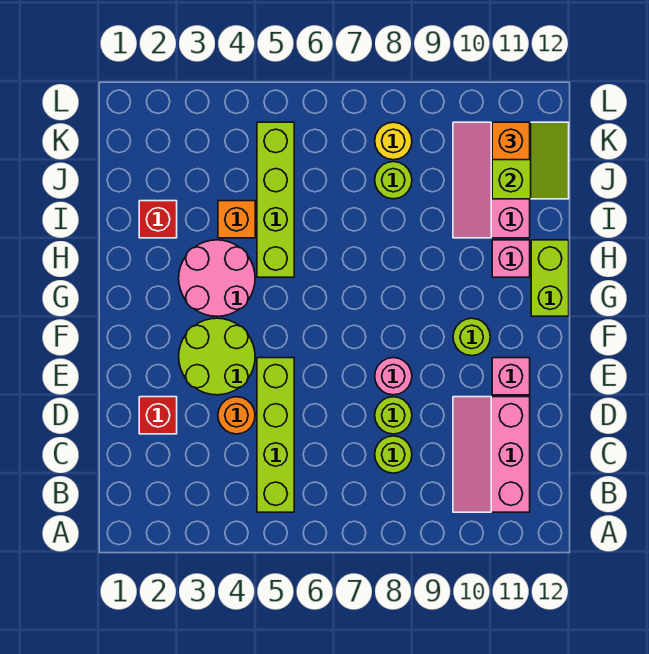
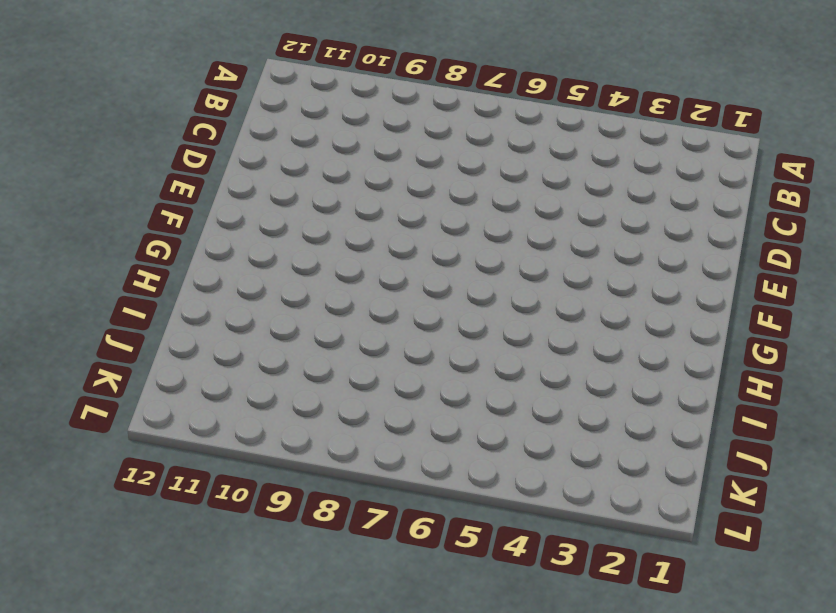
none -> lime 1x4 brick [257,358,294,512]
none -> pink 2x3 slope [453,397,530,512]
none -> lime 1x1 round brick [375,436,412,473]

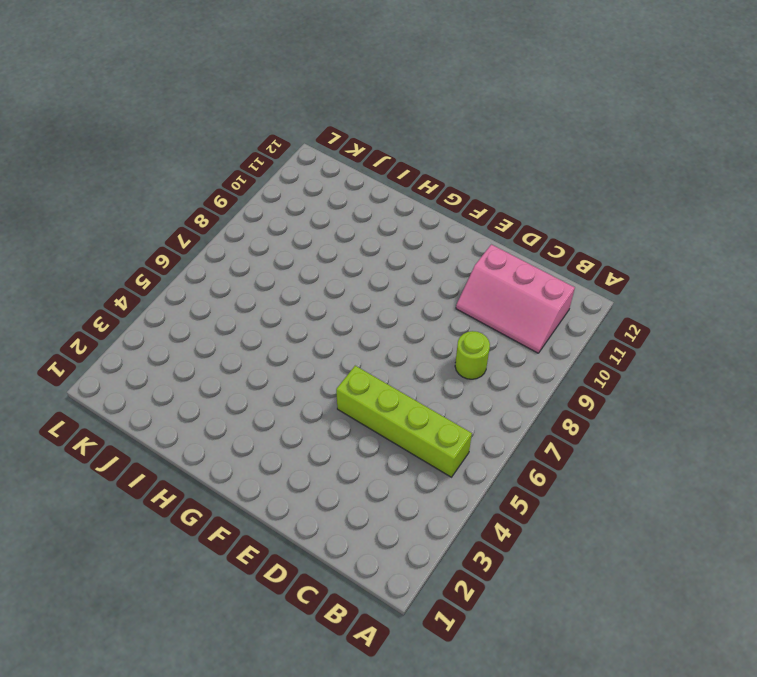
none -> red 1x1 brick [139,397,177,434]
none -> orange 1x1 round brick [218,397,255,434]
none -> lime 1x1 round brick [375,397,412,434]

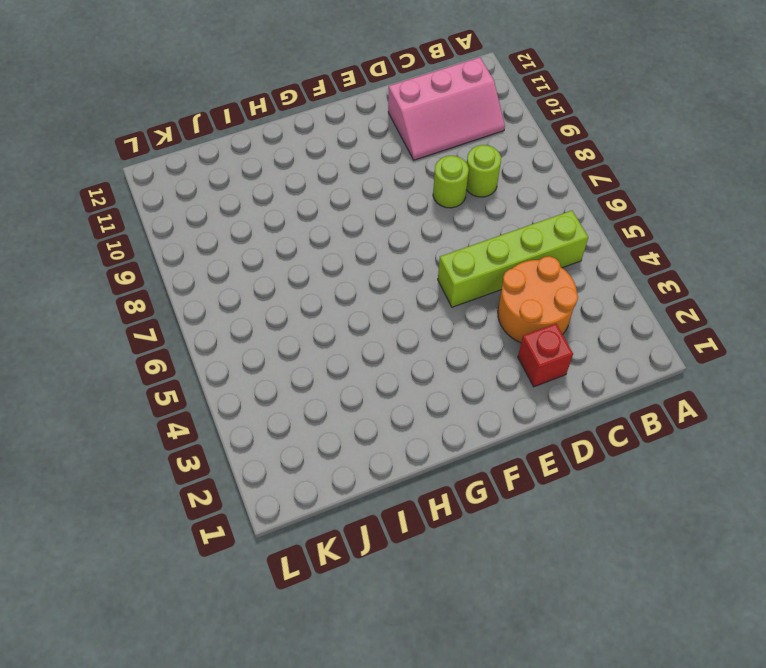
orange 2x2 round brick [498,256,578,343] -> orange 1x1 round brick [218,397,255,434]
none -> lime 2x2 round brick [179,318,255,395]
none -> pink 1x1 round brick [375,358,412,395]
none -> pink 1x1 brick [492,358,530,395]

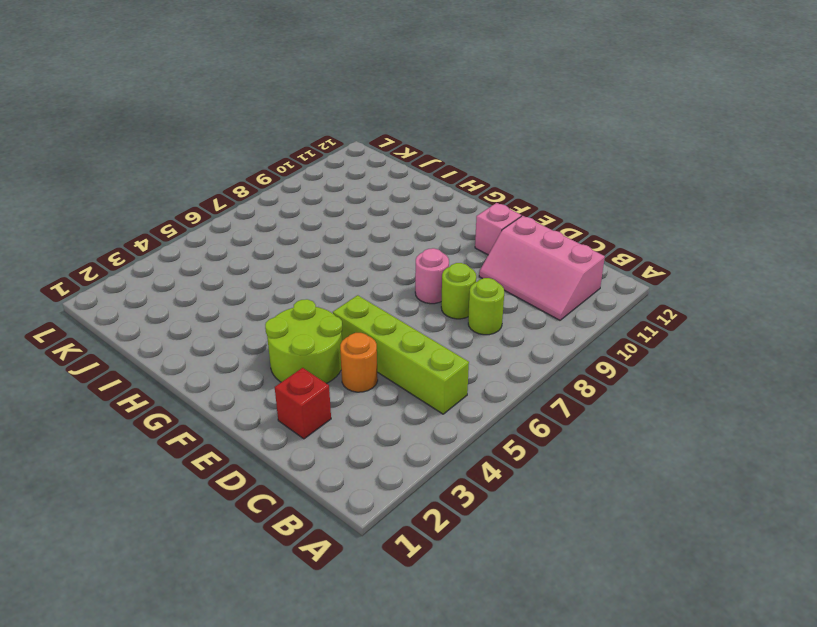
none -> lime 1x1 round brick [453,318,490,356]
none -> pink 2x2 round brick [179,240,255,316]
none -> lime 1x2 brick [531,240,569,316]

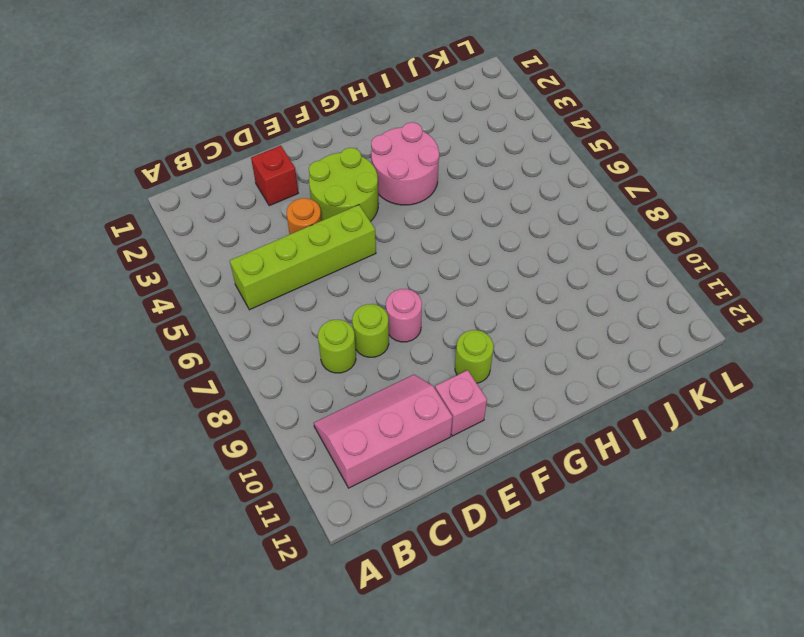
none -> lime 1x2 brick [531,240,569,316]
none -> lime 1x4 brick [257,122,294,277]
none -> pink 1x1 brick [492,240,530,277]

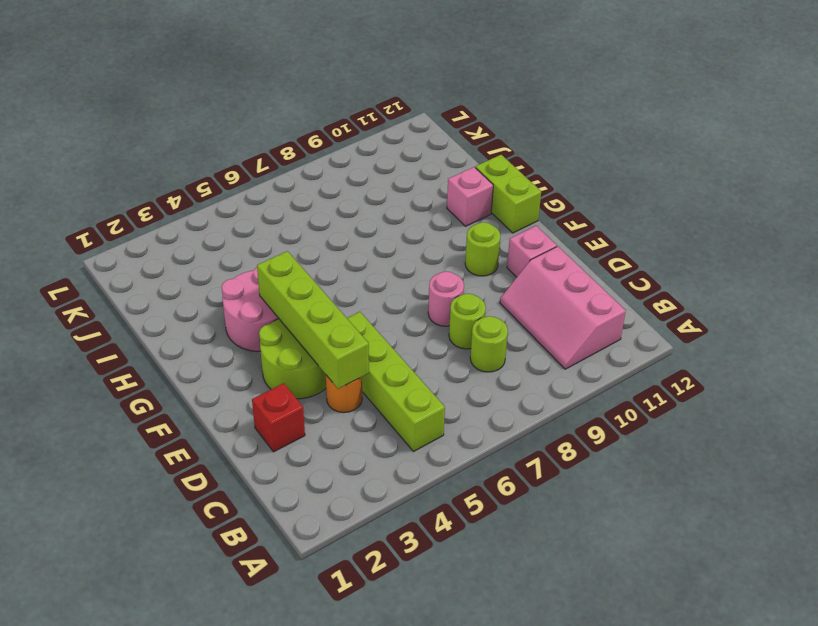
lime 1x4 brick [257,251,369,389] -> lime 1x4 brick moved to [257,122,294,277]
none -> red 1x1 brick [139,201,177,238]
none -> orange 1x1 brick [218,201,255,238]
none -> pink 2x3 slope [453,122,530,238]

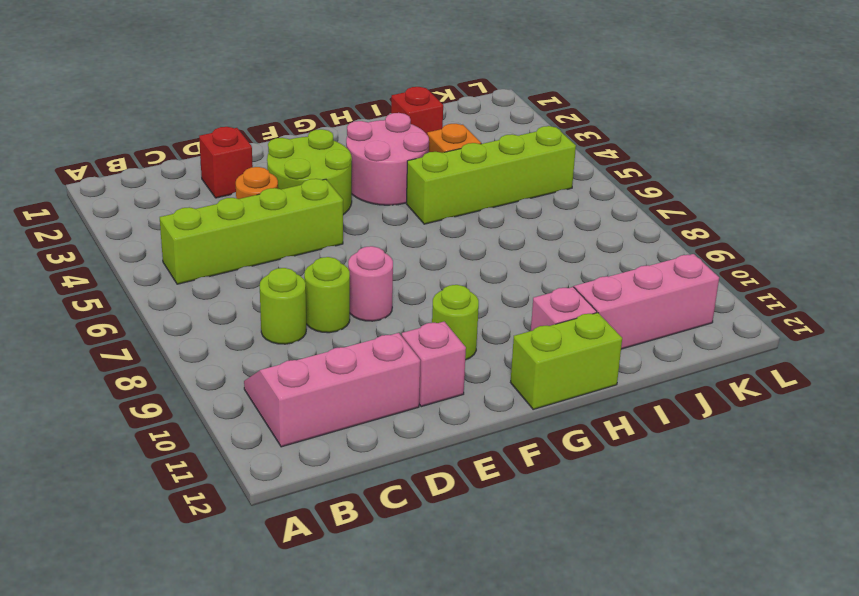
none -> lime 1x1 round brick [375,162,412,199]
none -> yellow 1x1 round brick [375,122,412,160]
none -> lime 2x2 slope [492,122,569,199]

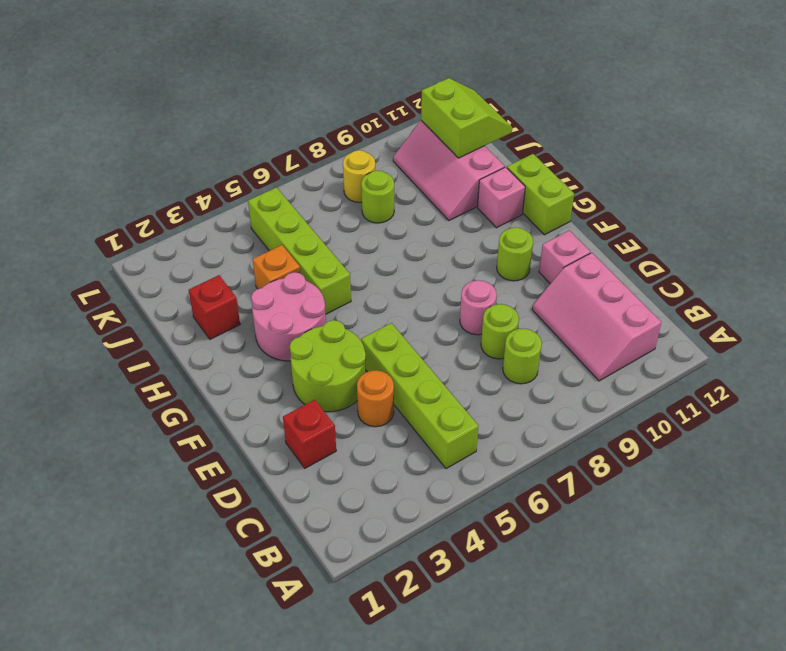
none -> orange 1x1 brick [492,122,530,160]

